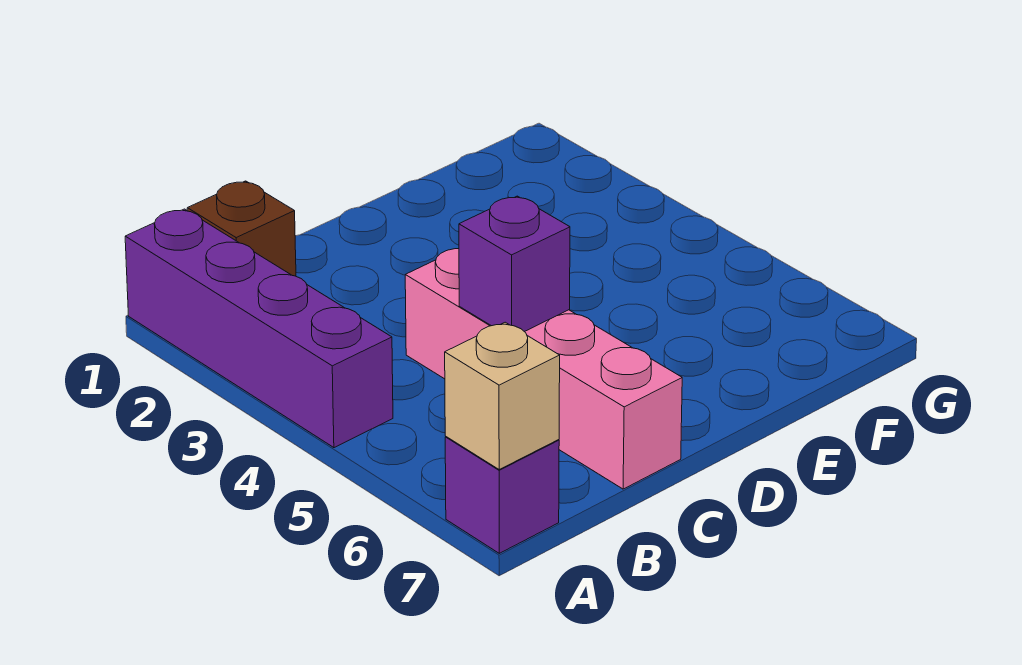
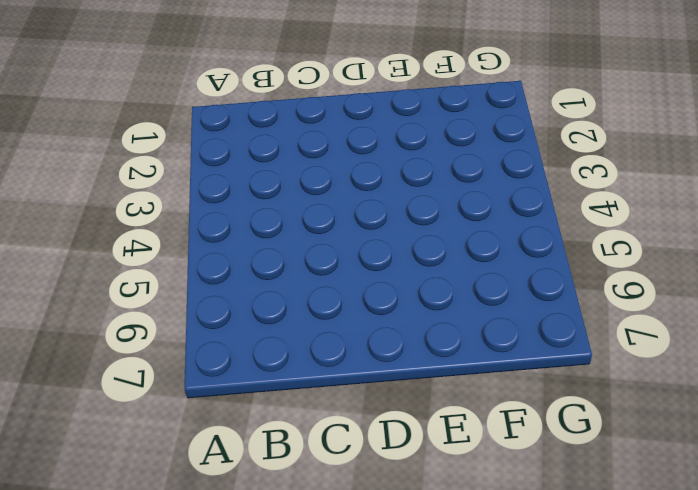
none -> purple 1x4 brick [125,209,393,448]
none -> purple 1x1 brick [445,437,559,553]

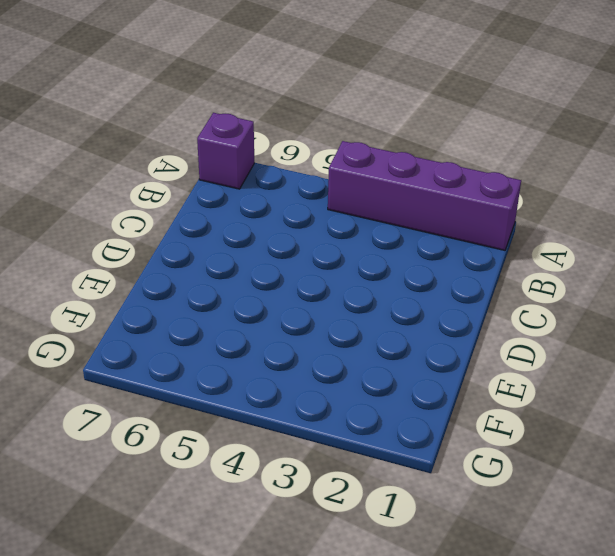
none -> brown 1x1 brick [187,181,296,276]
none -> pink 1x4 brick [405,249,682,489]

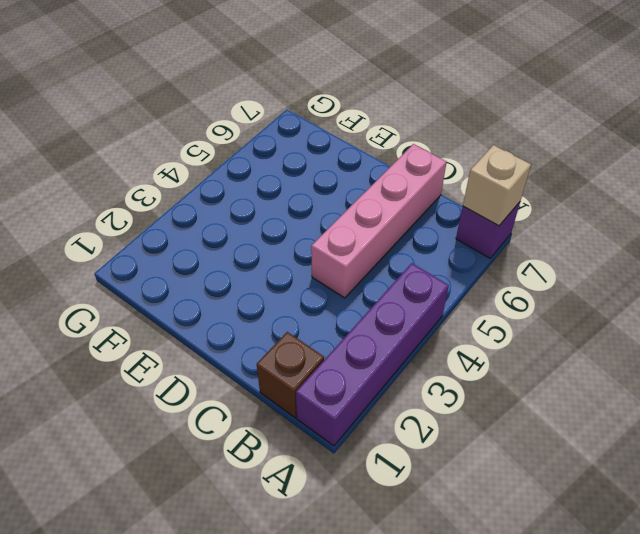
none -> purple 1x1 brick [459,196,570,332]

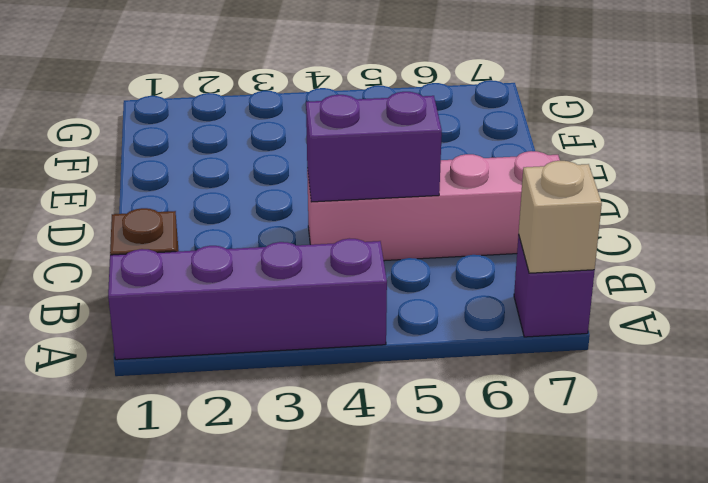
purple 1x2 brick [306,92,442,202] -> purple 1x1 brick [459,196,570,332]

